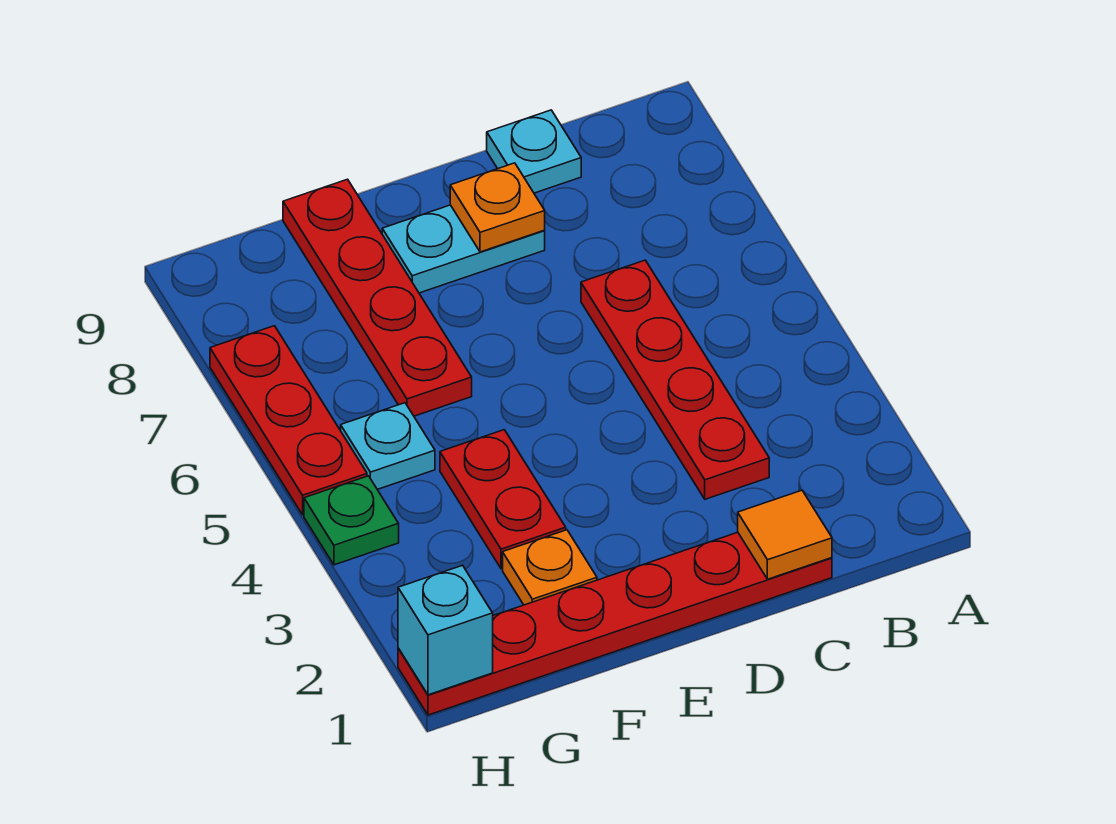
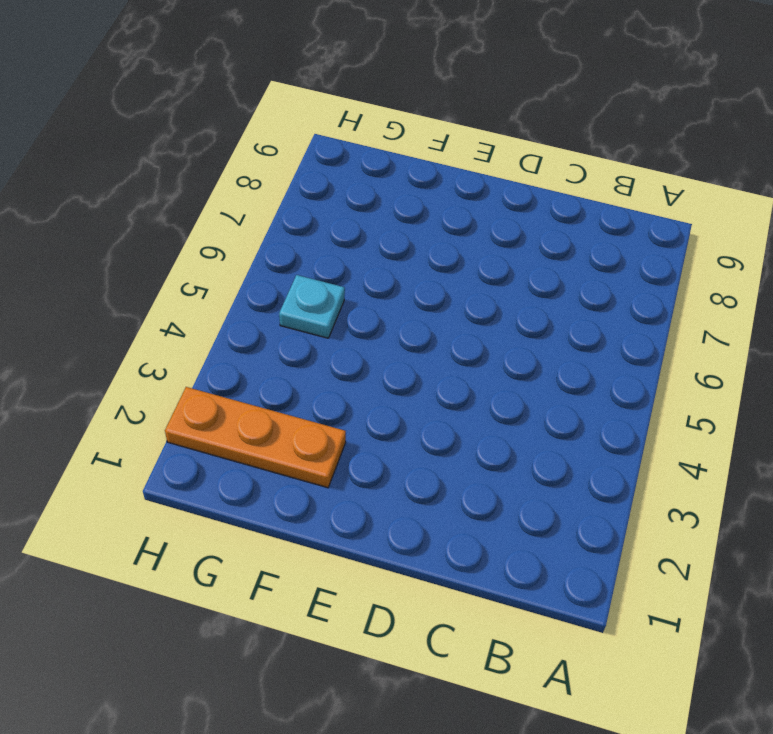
orange 1x3 plate [165,387,346,488] -> orange 1x1 plate [503,530,597,605]
none -> red 1x6 plate [398,532,832,715]
none -> red 1x4 plate [581,260,769,499]
none -> cyan 1x1 plate [487,110,581,193]

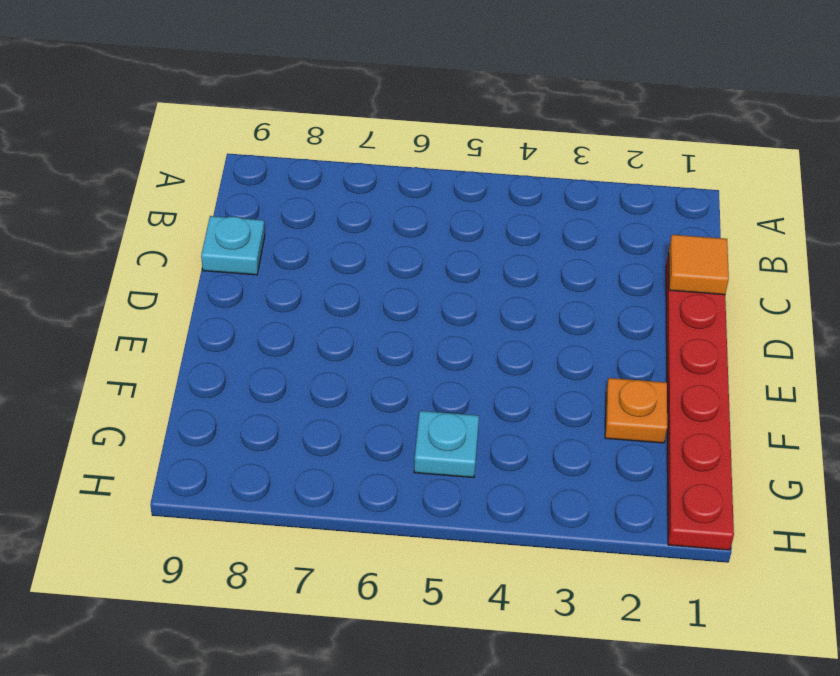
none -> red 1x4 plate [581,260,769,499]
none -> cyan 1x2 plate [382,205,545,293]
none -> red 1x2 plate [440,430,566,569]

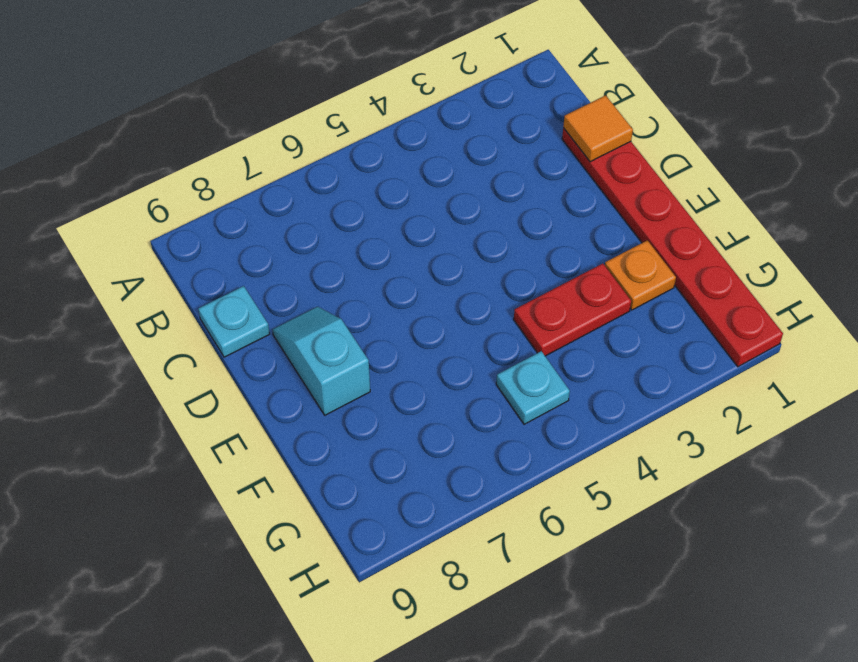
cyan 1x2 slope [273,307,370,415] -> cyan 1x2 plate [382,205,545,293]
none -> red 1x4 plate [581,260,769,499]
none -> red 1x4 plate [283,179,472,416]
none -> green 1x1 plate [304,476,399,565]

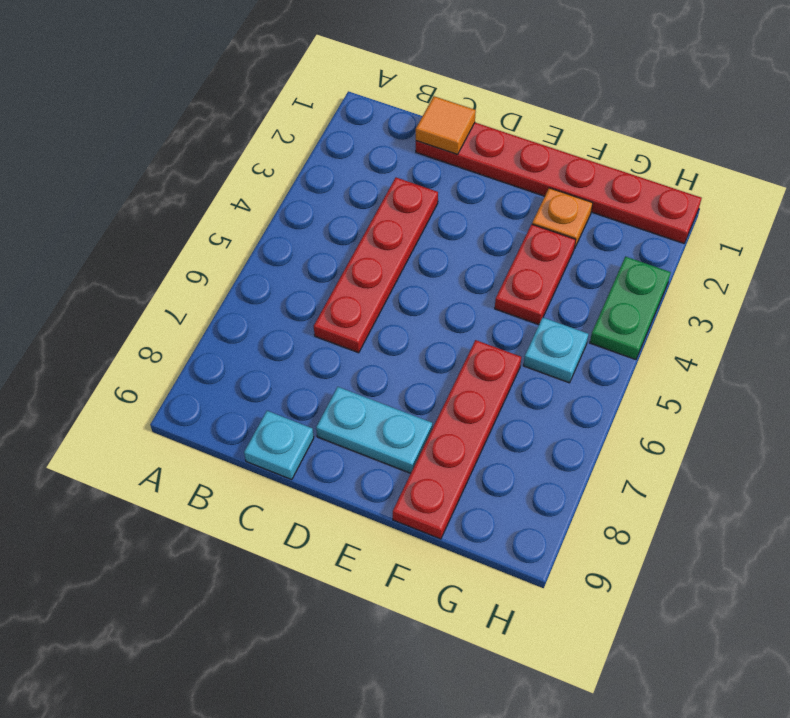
green 1x2 plate [590,257,671,360] -> green 1x1 plate [304,476,399,565]
none -> red 1x3 plate [210,326,367,515]
none -> orange 1x1 plate [450,163,545,252]
none -> cyan 1x1 brick [398,565,493,695]

